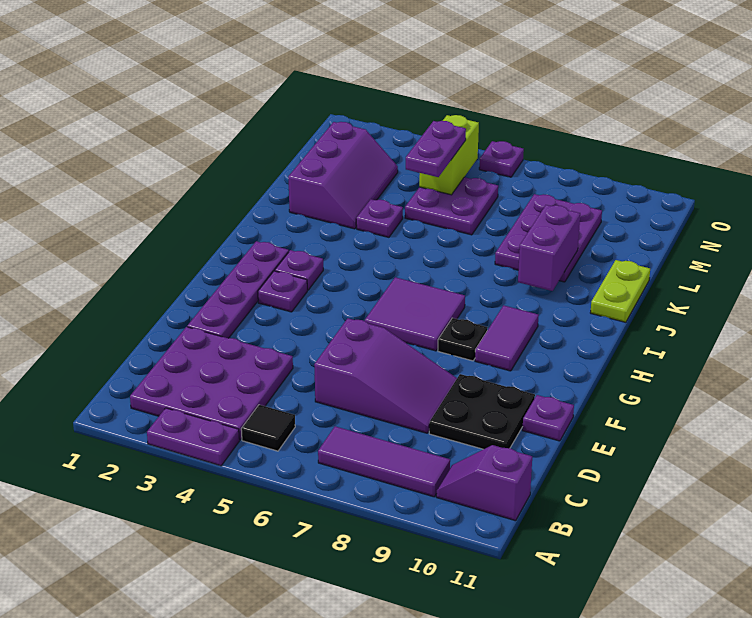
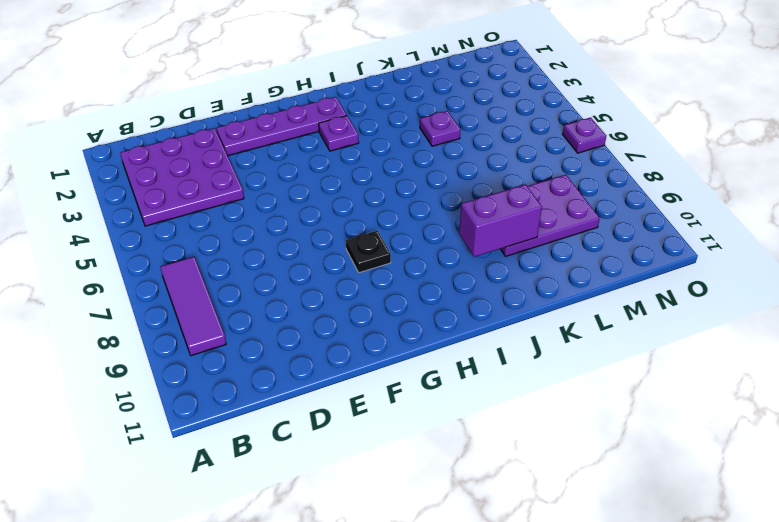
none -> purple 1x2 plate [147,408,239,466]
none -> black 1x1 tile [241,405,295,451]
none -> purple 1x2 slope [436,445,532,521]

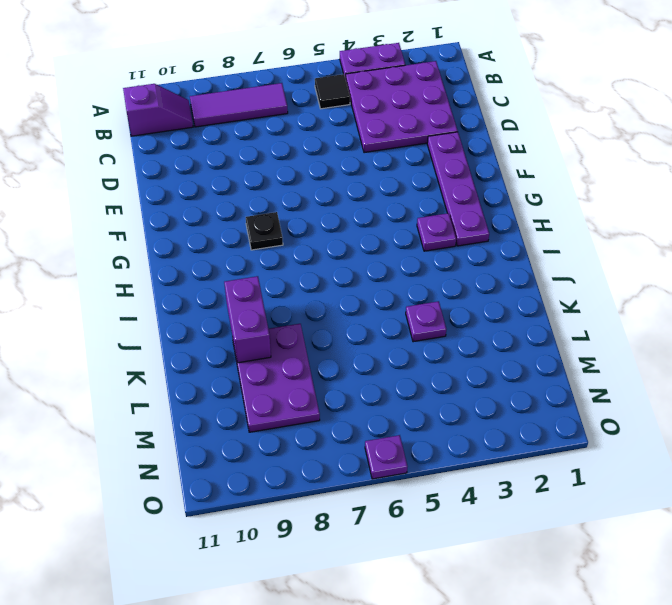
none -> purple 2x3 slope [314,318,457,433]
none -> black 2x2 plate [429,374,535,449]
none -> purple 1x1 plate [522,395,574,441]

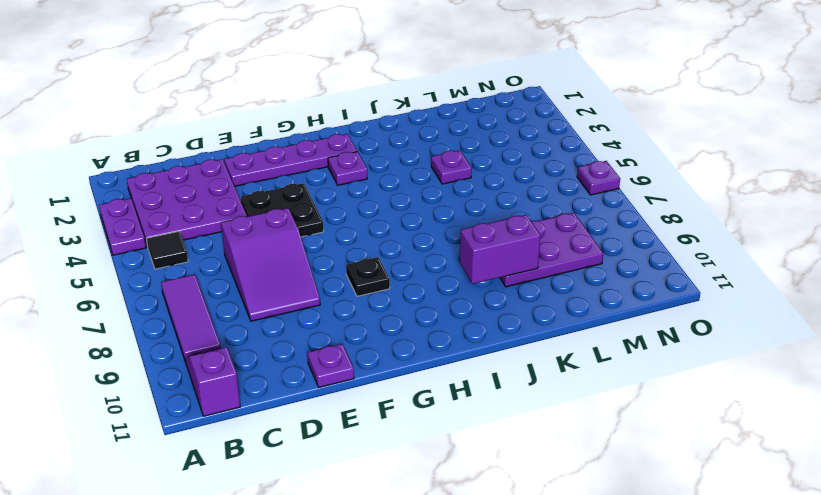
black 2x2 plate [241,183,324,237] -> black 2x2 plate moved to [429,374,535,449]
none -> purple 1x1 plate [258,271,307,312]
none -> purple 2x2 tile [365,277,465,351]
none -> purple 1x2 tile [475,305,539,371]

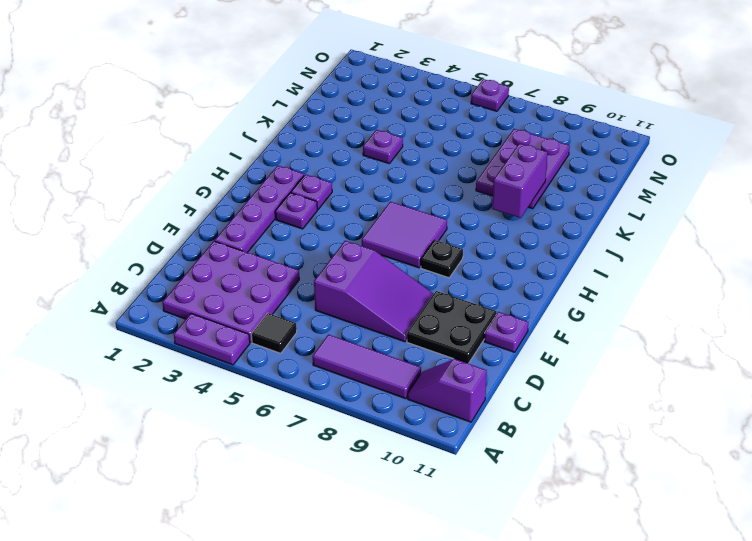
none -> purple 1x2 tile [475,305,539,371]
none -> lime 1x2 plate [590,260,650,322]
none -> purple 2x3 slope [288,122,398,229]

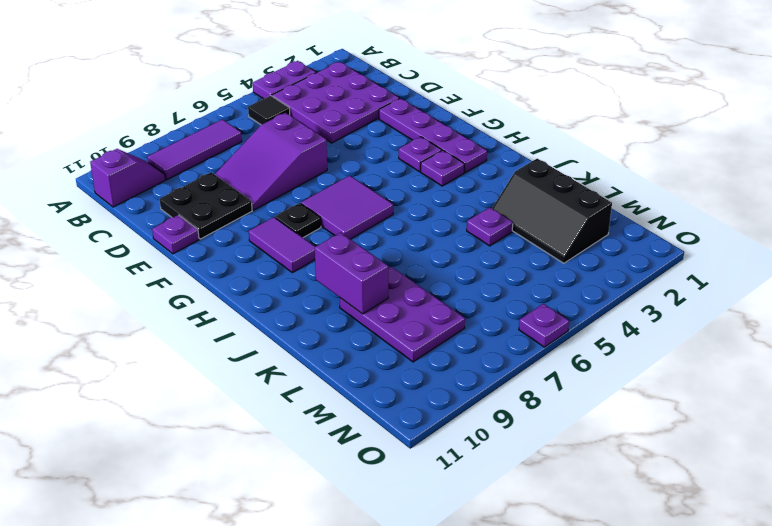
black 2x3 slope [492,158,612,263] -> purple 2x3 slope [288,122,398,229]
none -> lime 1x2 plate [590,260,650,322]
none -> purple 2x2 plate [405,177,498,235]
none -> lime 1x2 brick [419,115,479,195]

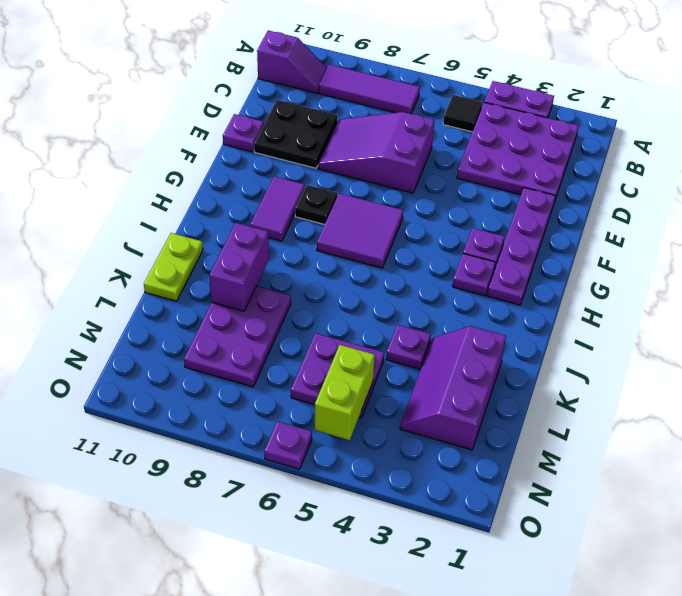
none -> purple 1x2 plate [406,121,466,177]

